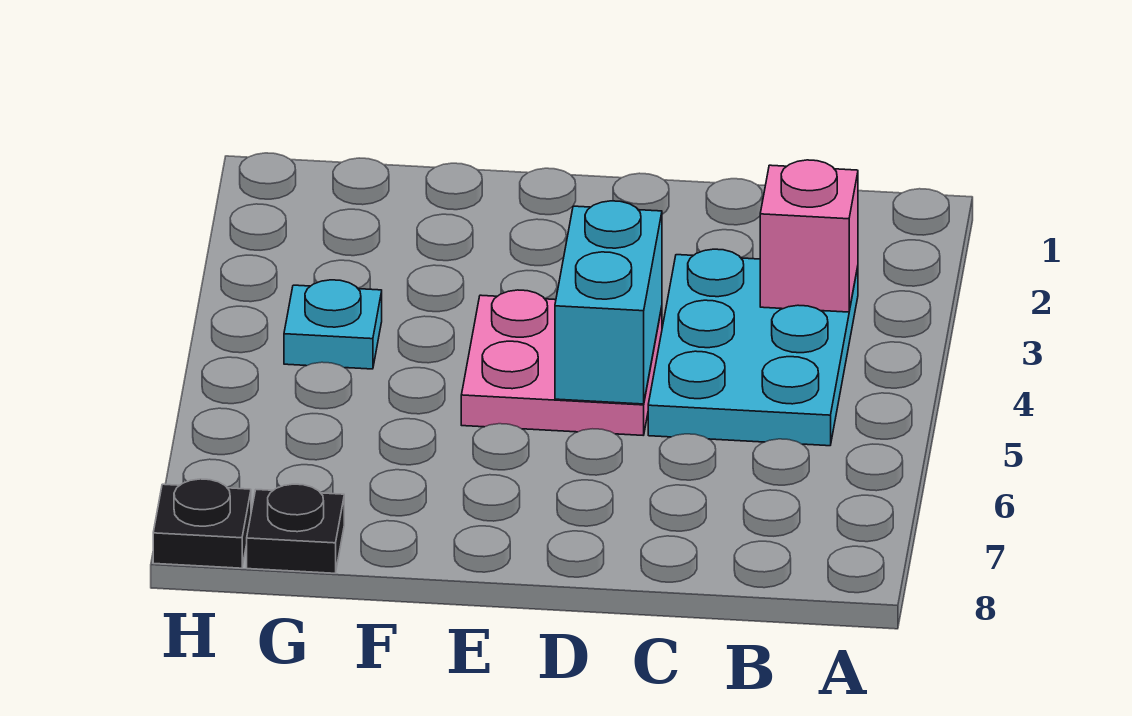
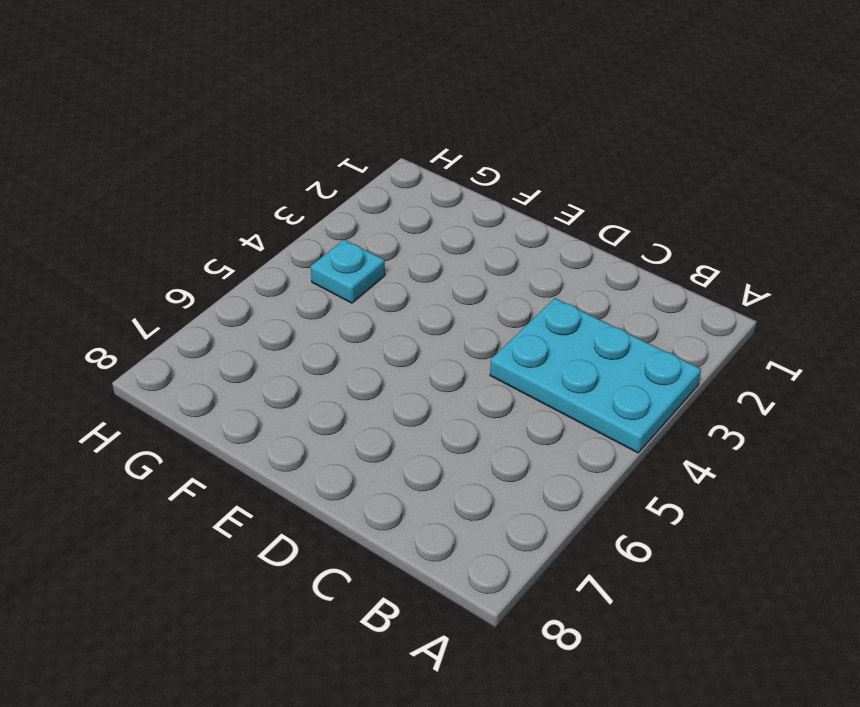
cyan 2x3 plate [490,298,701,453] -> cyan 2x3 plate turned to [648,249,858,446]
none -> pink 2x2 plate [461,290,662,435]
none -> black 1x1 plate [247,484,344,573]

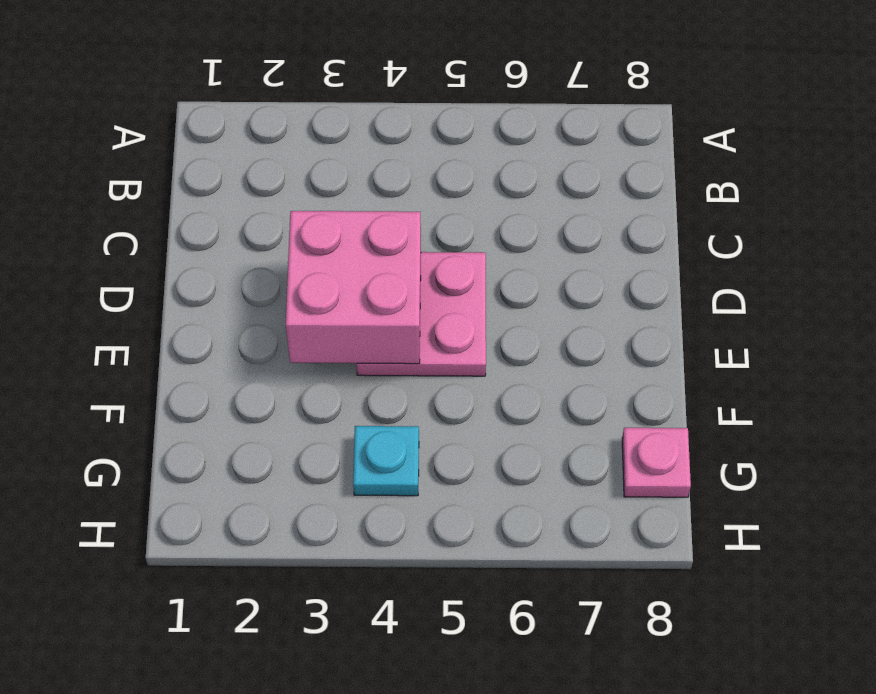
pink 2x2 brick [286,211,421,364] -> cyan 1x2 brick [555,201,662,404]
pink 1x1 plate [622,428,691,497] -> black 1x1 plate [247,484,344,573]
none -> cyan 2x3 plate [648,249,858,446]
none -> black 1x1 plate [153,479,251,568]

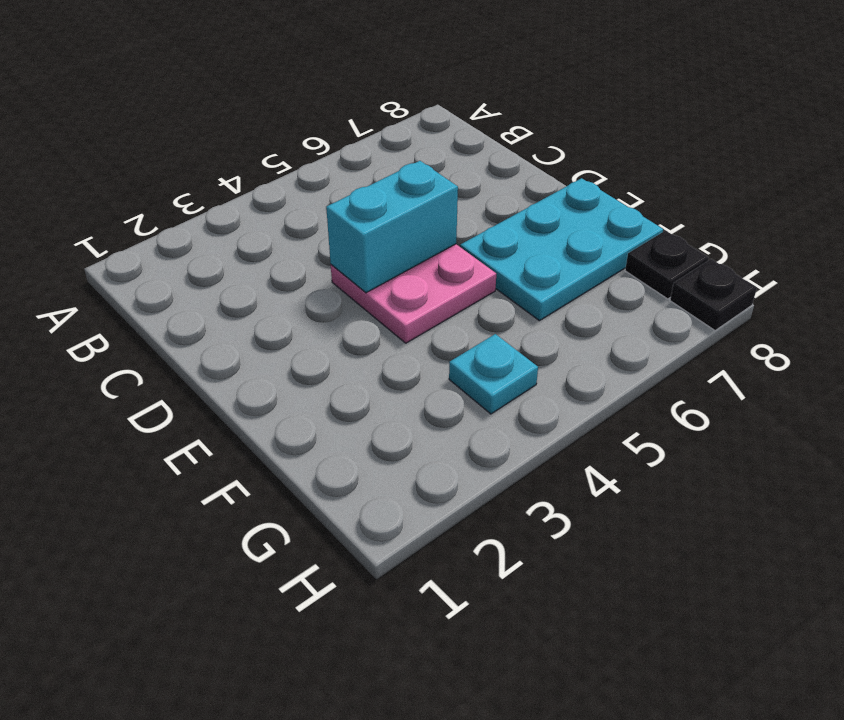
cyan 2x3 plate [460,178,663,321] -> cyan 2x3 plate moved to [648,249,858,446]
none -> pink 1x1 brick [760,160,858,312]

